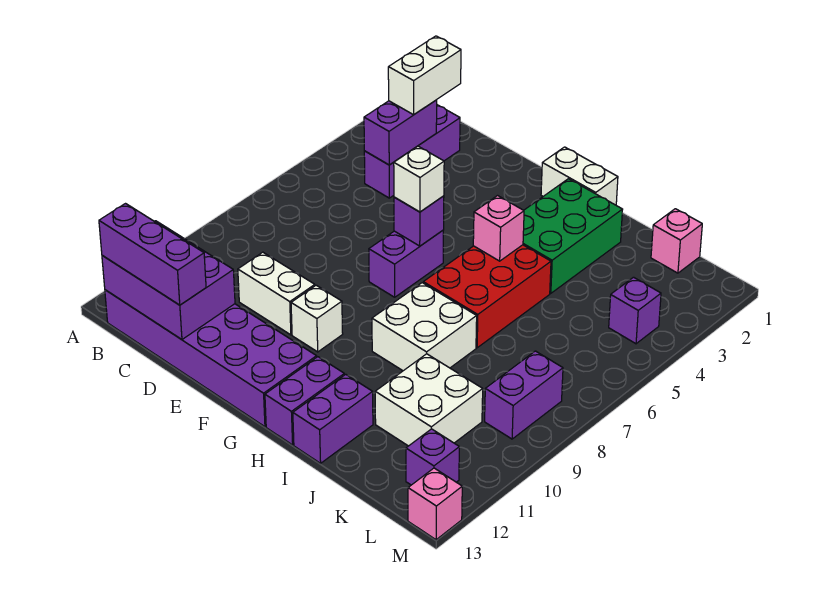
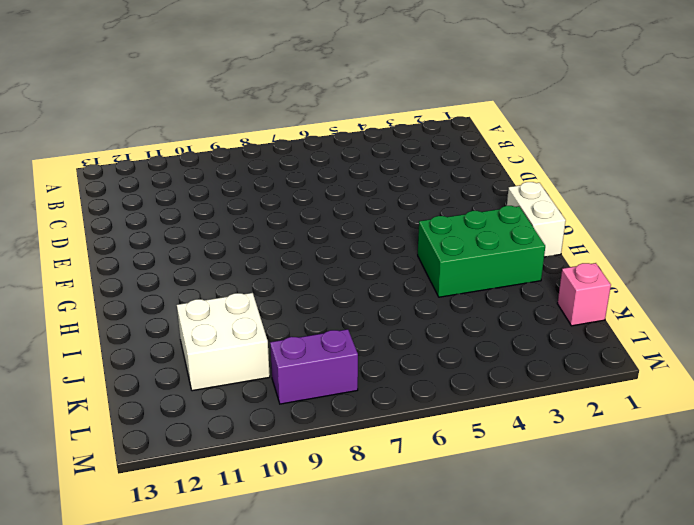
none -> purple 2x6 brick [105,290,317,427]
none -> purple 1x3 brick [364,105,460,198]
none -> white 1x2 brick [238,252,315,335]

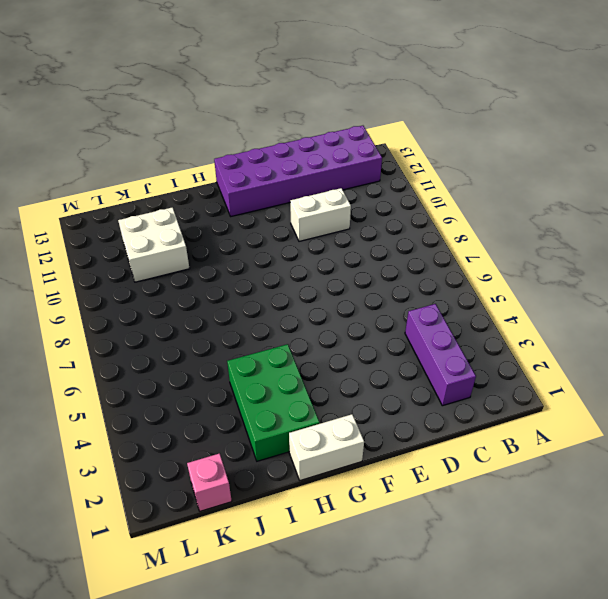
none -> purple 1x2 brick [369,231,443,297]
none -> white 1x1 brick [291,285,343,352]
none -> red 2x3 brick [423,245,551,348]

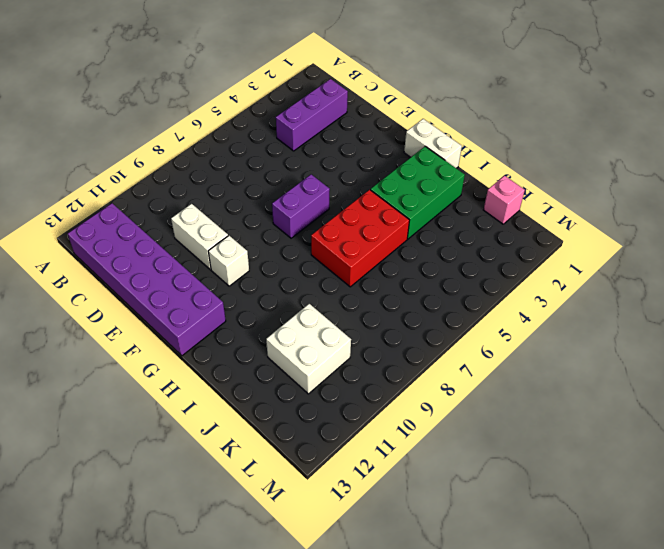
none -> white 2x2 brick [372,283,477,371]
none -> purple 1x2 brick [265,357,344,445]
none -> purple 1x2 brick [293,374,373,463]

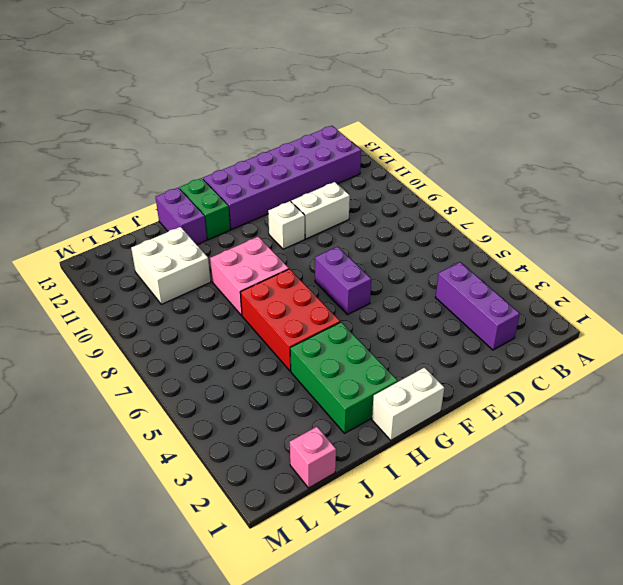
pink 2x2 brick [210,237,289,315] -> white 2x2 brick [372,283,477,371]
green 1x2 brick [179,178,230,240] -> purple 1x2 brick [265,357,344,445]
none -> purple 1x1 brick [609,277,661,344]
none -> purple 1x2 brick [485,351,563,439]
none -> purple 1x1 brick [406,429,459,485]

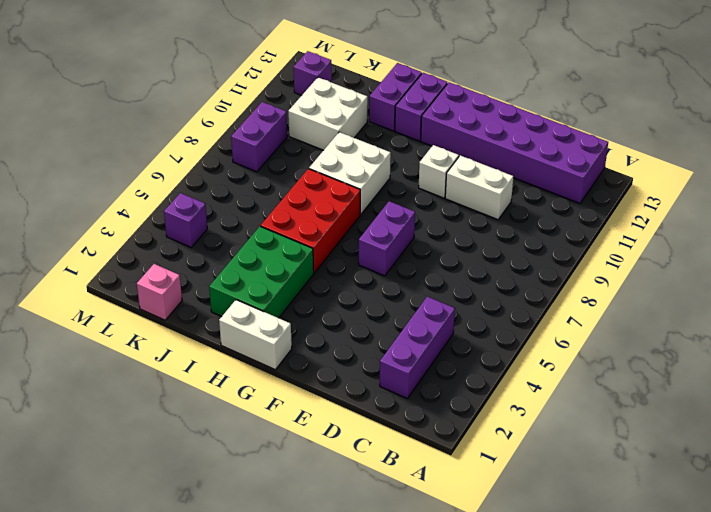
none -> pink 1x1 brick [408,468,462,540]
none -> purple 2x3 brick [102,221,235,340]
none -> purple 1x2 brick [364,100,437,165]

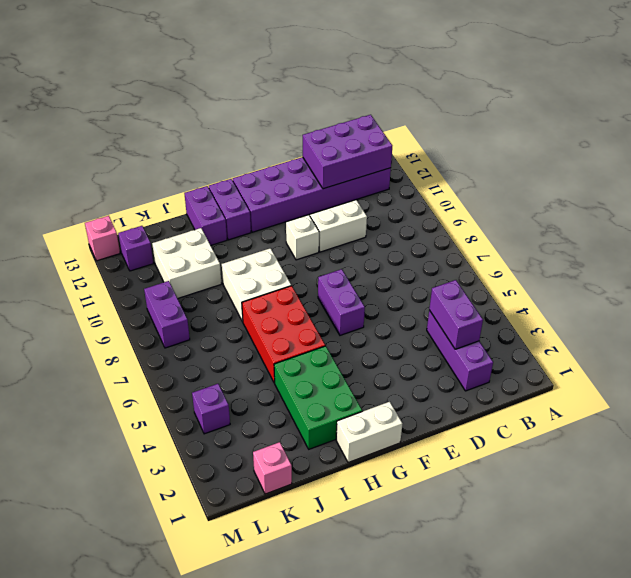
none -> purple 1x1 brick [394,196,444,246]
none -> pink 1x1 brick [473,196,524,261]
none -> purple 1x3 brick [99,204,206,305]

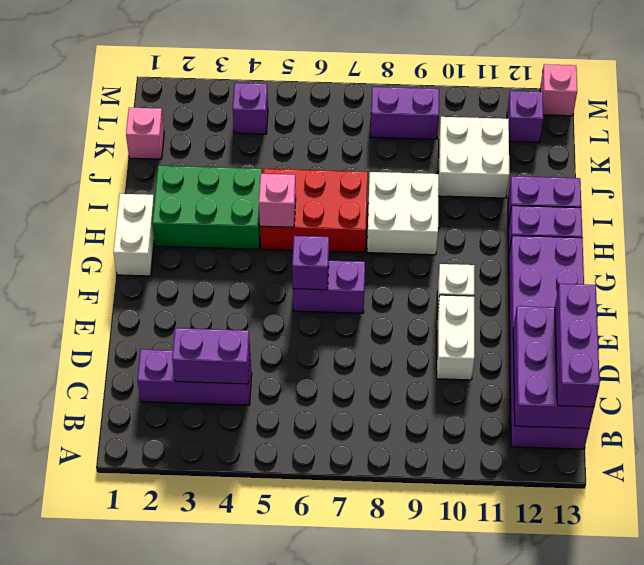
none -> white 1x2 brick [388,36,461,115]
none -> white 1x1 brick [394,146,444,212]

